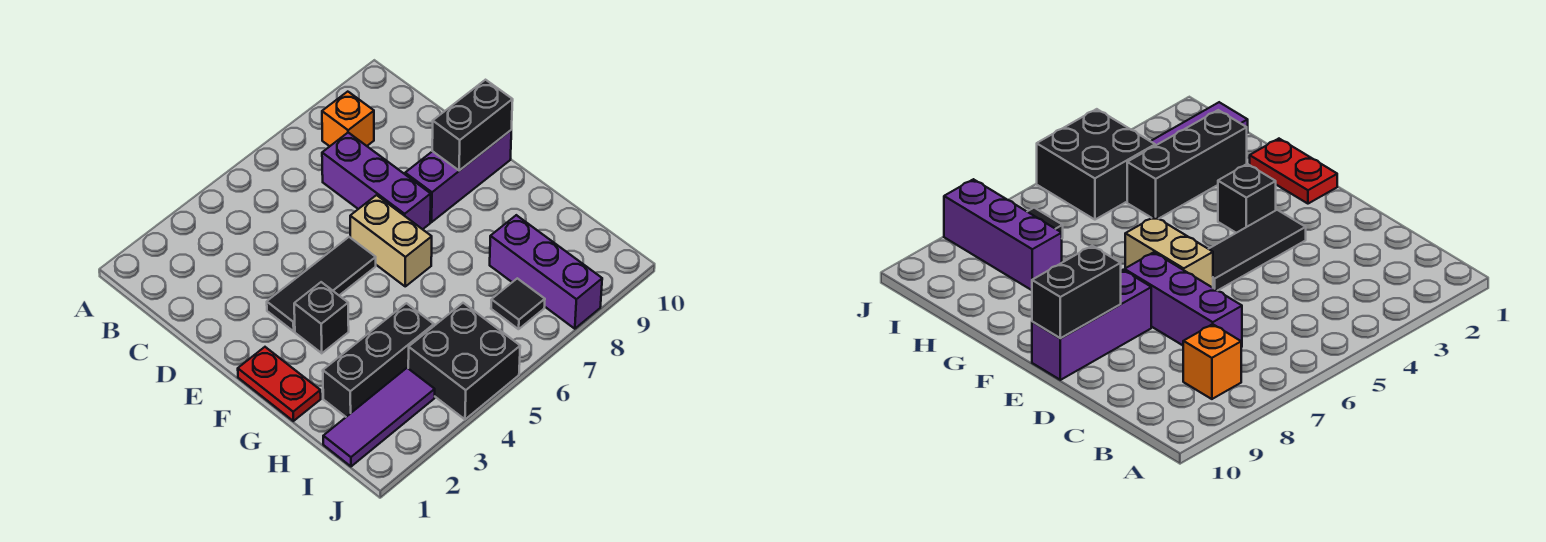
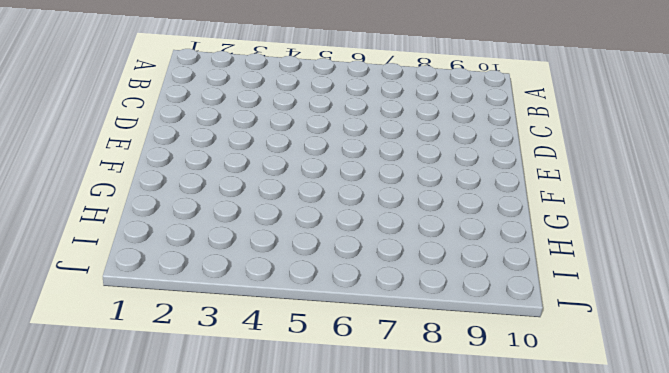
none -> orange 1x1 brick [322,92,374,146]
none -> purple 1x3 brick [322,133,431,229]
none -> black 1x3 tile [267,237,376,331]

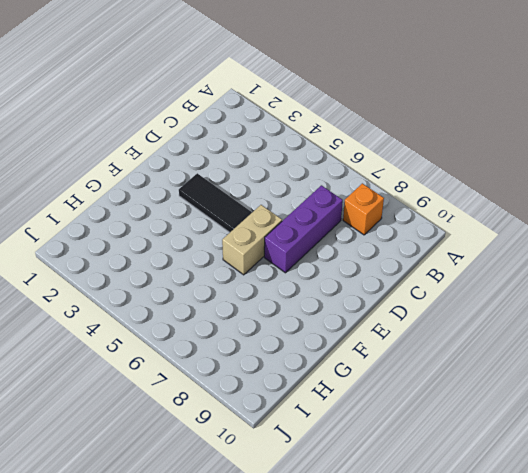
none -> purple 1x3 brick [405,130,511,222]
none -> red 1x2 plate [238,347,321,421]
none -> black 1x1 brick [294,282,349,353]

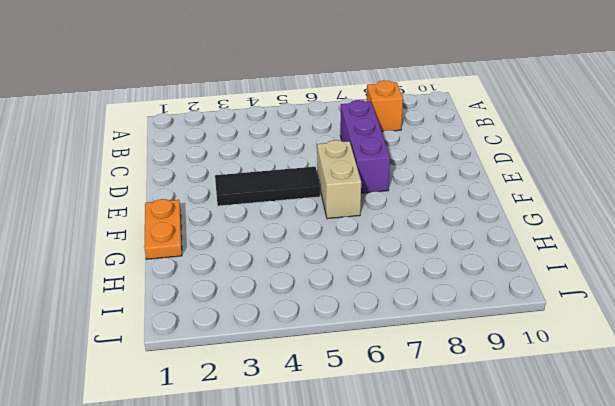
orange 1x2 plate [144,199,182,259] -> red 1x2 plate [238,347,321,421]
none -> purple 1x3 brick [405,130,511,222]
none -> black 1x1 brick [294,282,349,353]
none -> black 1x3 brick [323,303,434,417]

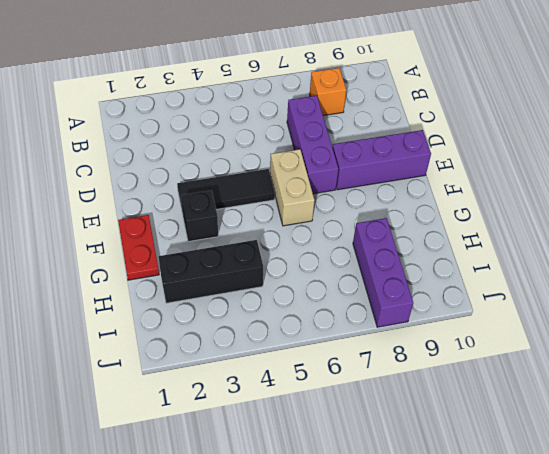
none -> purple 1x3 tile [323,368,435,466]
none -> black 2x2 brick [408,303,520,419]
none -> black 1x1 tile [491,278,545,329]

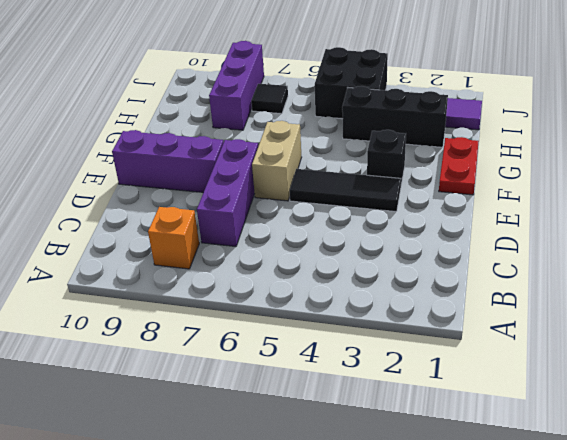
none -> black 1x2 brick [432,80,513,171]

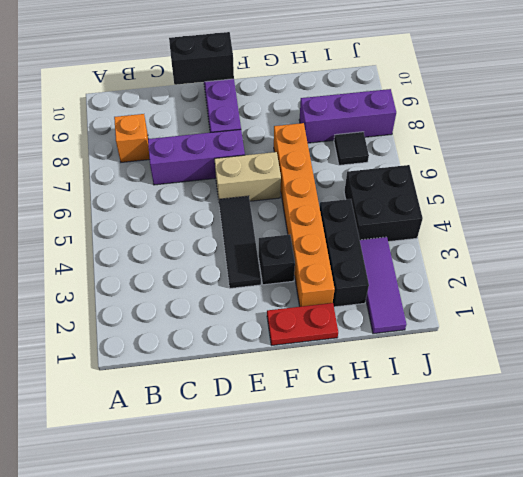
black 1x2 brick [169,32,234,85] -> black 1x2 brick turned to [432,80,513,171]
orange 1x6 brick [274,123,335,307] -> none

